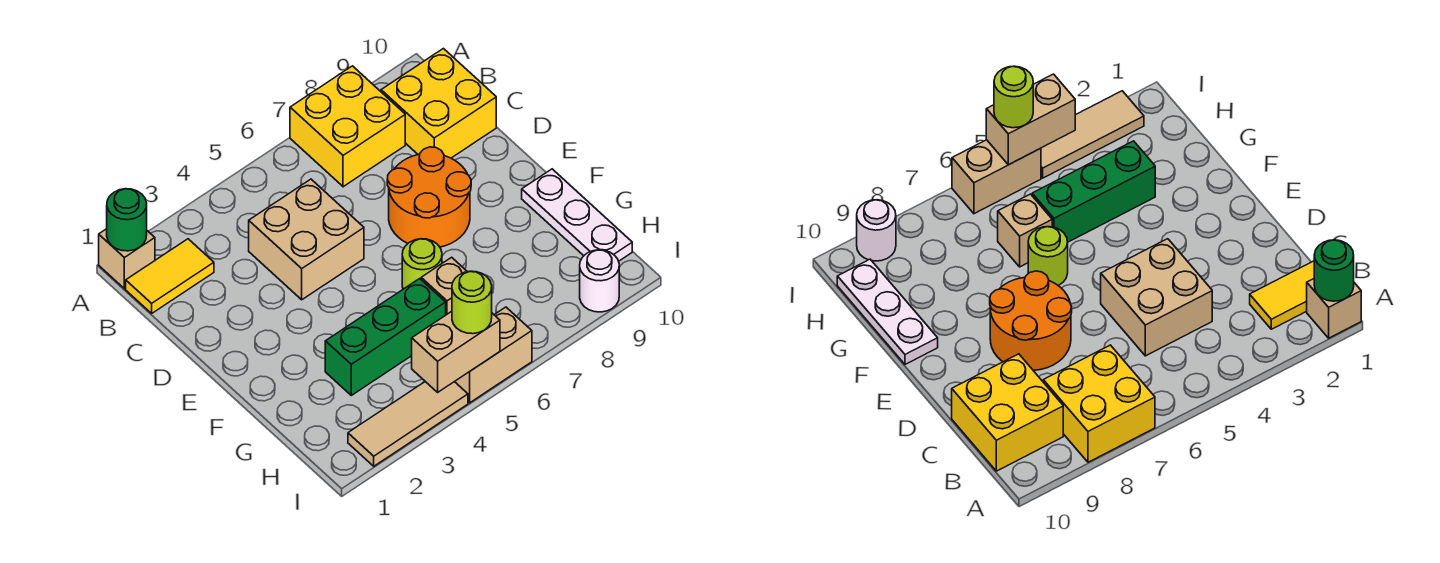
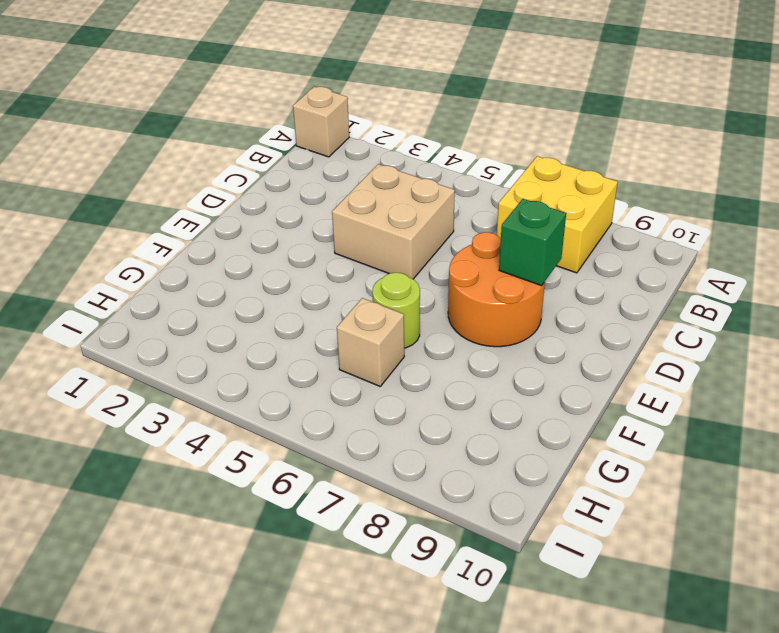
green 1x1 brick [499,199,566,286] -> none
none -> yellow 1x2 tile [126,239,214,313]
none -> yellow 2x2 brick [381,49,496,158]
none -> white 1x3 plate [522,169,632,261]

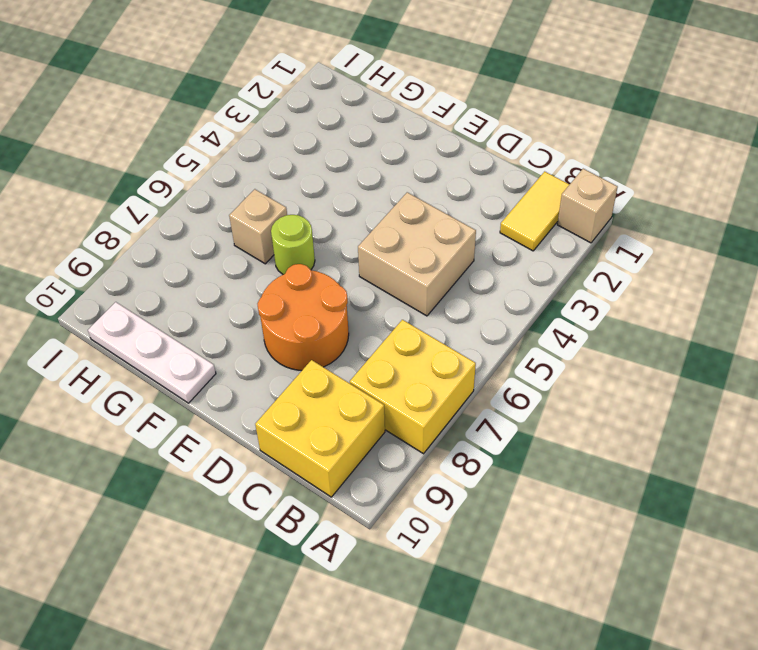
none -> green 1x3 brick [325,279,446,395]
none -> tan 1x3 tile [348,382,468,466]
none -> tan 1x2 brick [455,307,532,403]

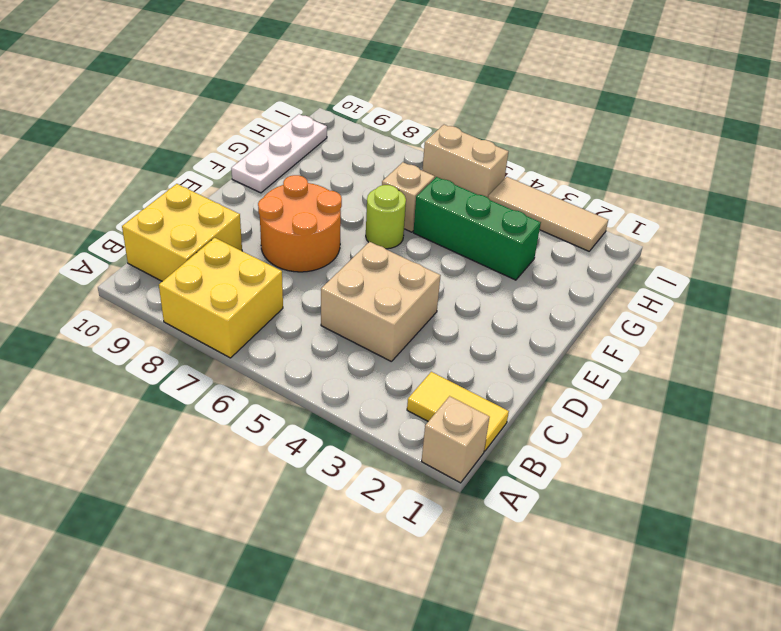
none -> white 1x1 round brick [580,250,619,312]
none -> green 1x1 round brick [107,189,147,251]
none -> tan 1x2 brick [412,311,500,392]

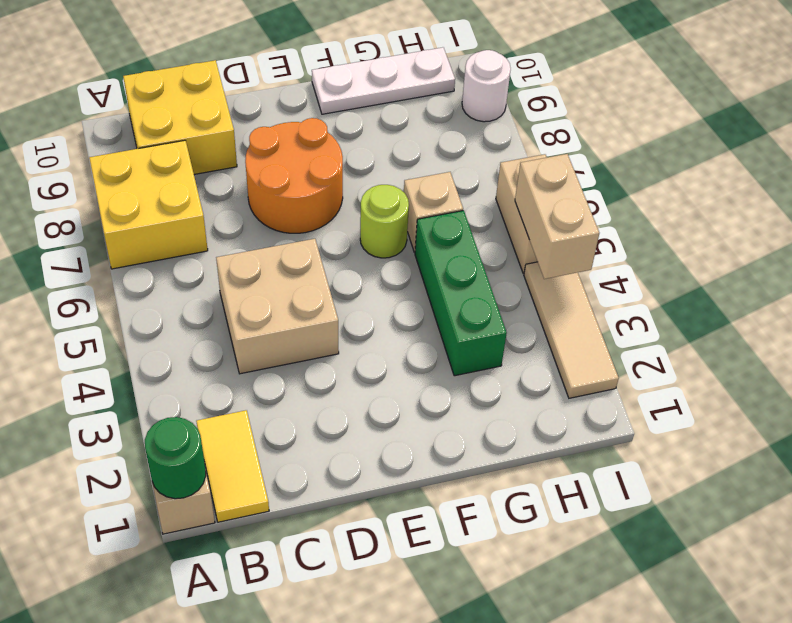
none -> lime 1x1 round brick [452,271,492,334]

